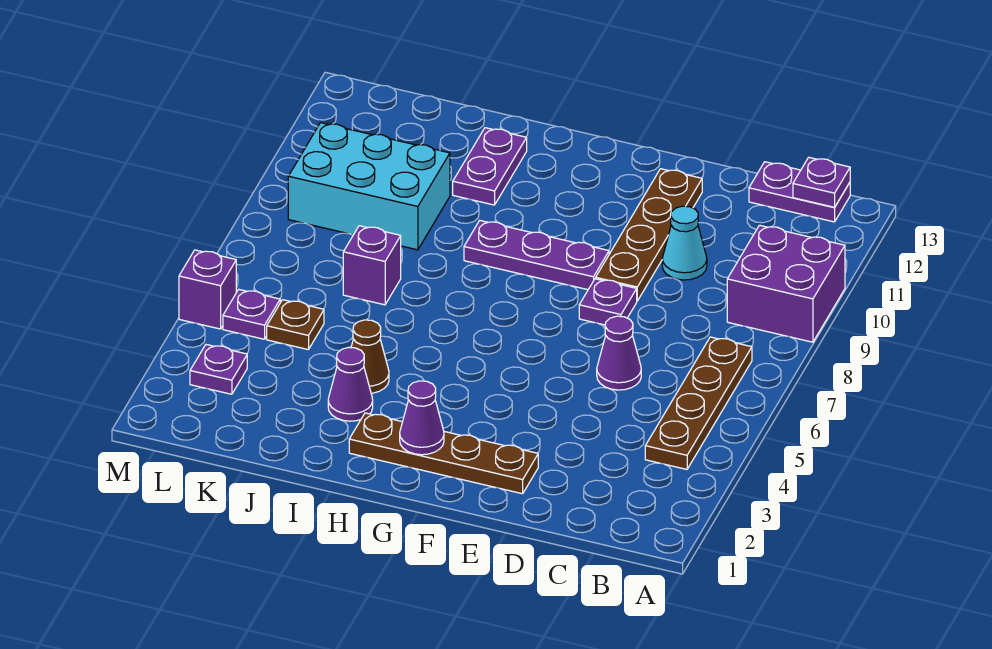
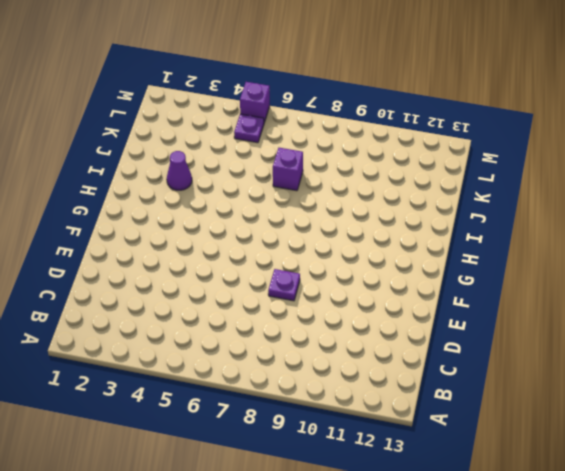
none -> purple 2x2 brick [727,225,845,342]
none -> brown 1x4 plate [645,337,752,469]
none -> purple 1x2 plate [749,162,850,222]

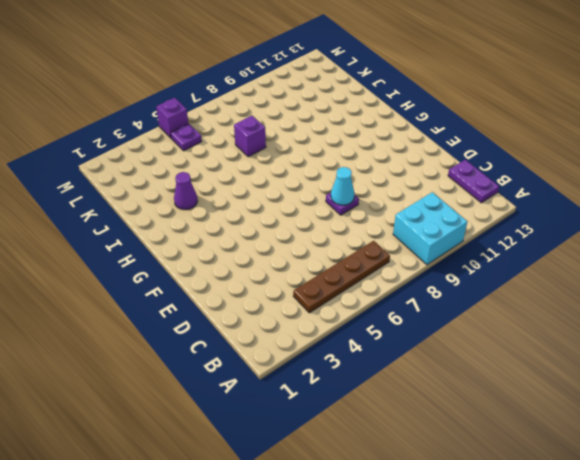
cyan 2x2 brick [393,192,467,265] -> purple 2x2 brick [727,225,845,342]
cyan 1x1 cone [331,167,354,205] -> cyan 1x1 cone moved to [662,206,707,280]
none -> purple 1x1 cone [597,316,641,390]
none -> brown 1x4 plate [349,413,538,494]
none -> brown 1x4 plate [596,169,702,301]

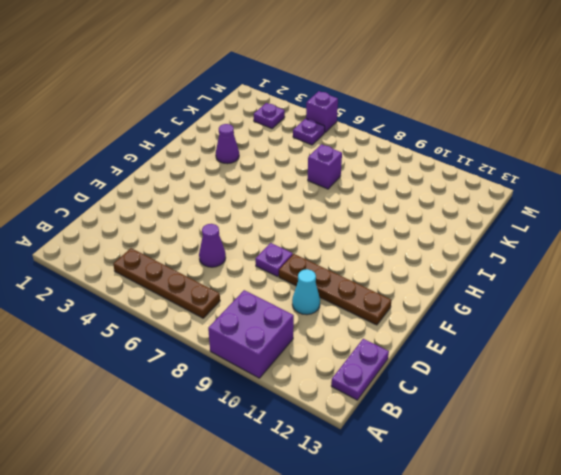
none -> brown 1x4 plate [349,413,538,494]
none -> purple 1x3 plate [464,221,609,290]
none -> brown 1x1 cone [351,320,389,393]

